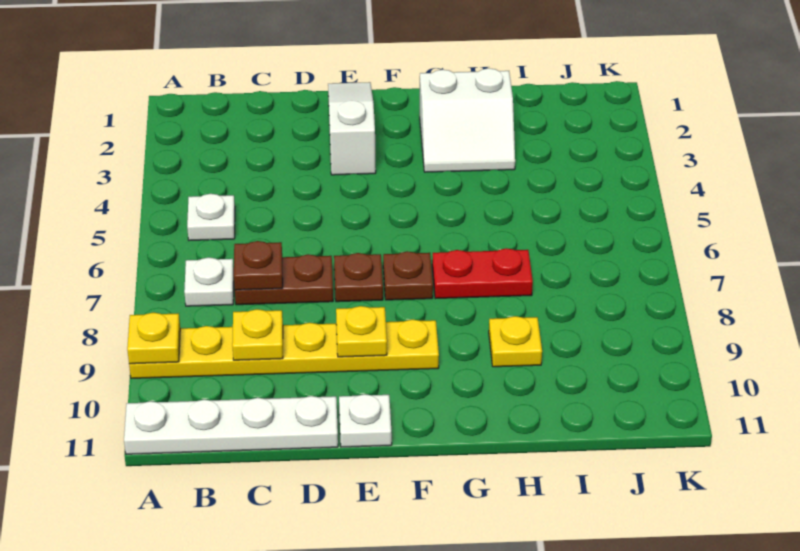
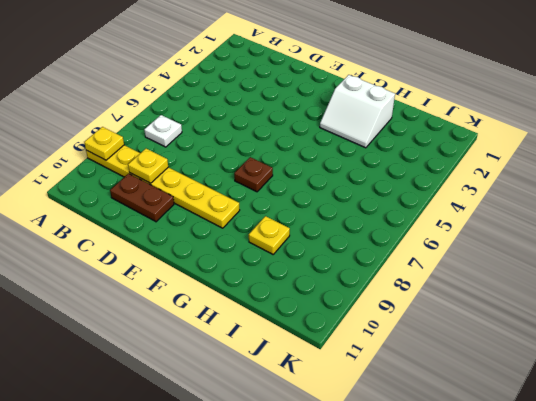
brown 1x2 plate [110,174,174,222] -> brown 1x2 plate moved to [235,254,333,305]
none -> white 1x4 plate [124,396,338,454]
none -> white 1x1 plate [187,194,235,240]
none -> white 1x3 slope [328,82,376,175]

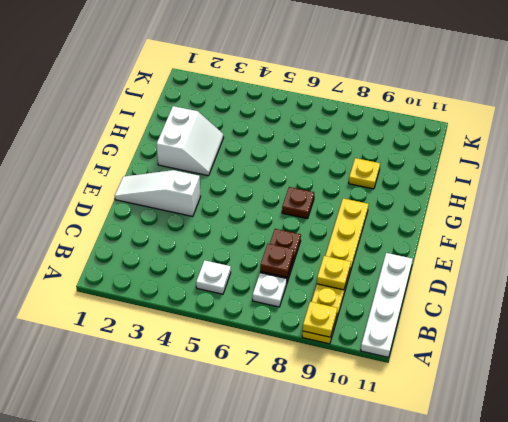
none -> brown 1x1 plate [334,253,383,302]
none -> white 1x1 plate [339,394,392,447]
none -> red 1x2 plate [432,248,533,299]

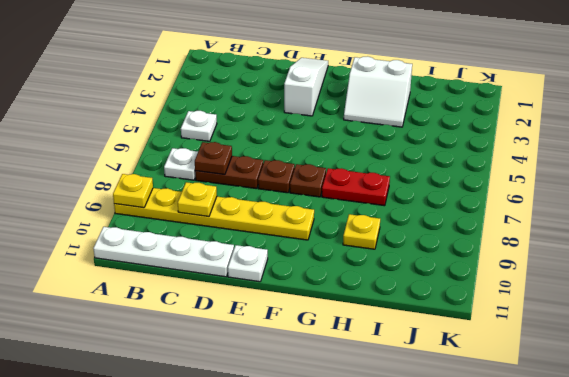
none -> yellow 1x1 plate [336,306,387,357]

